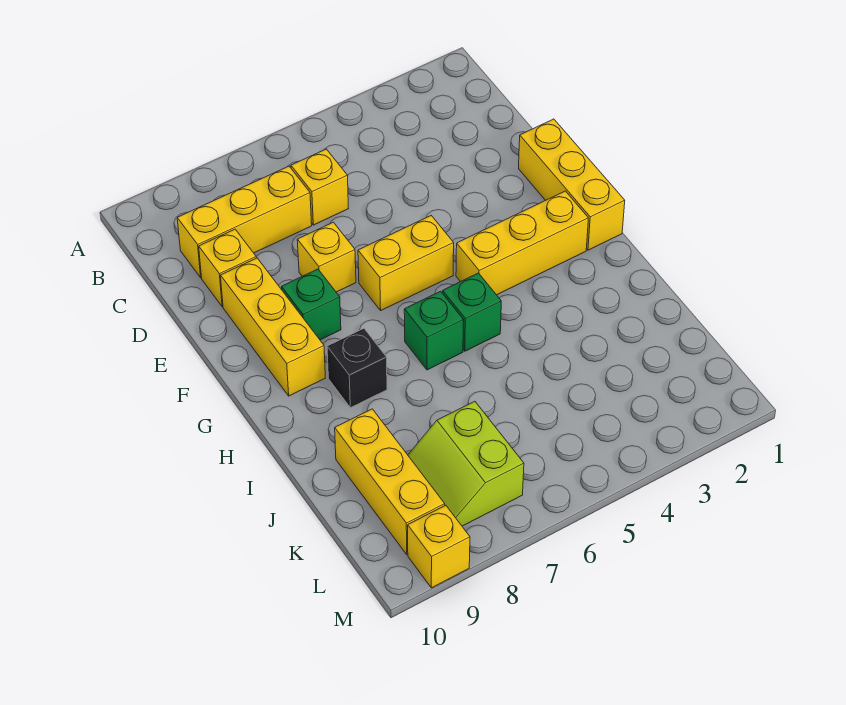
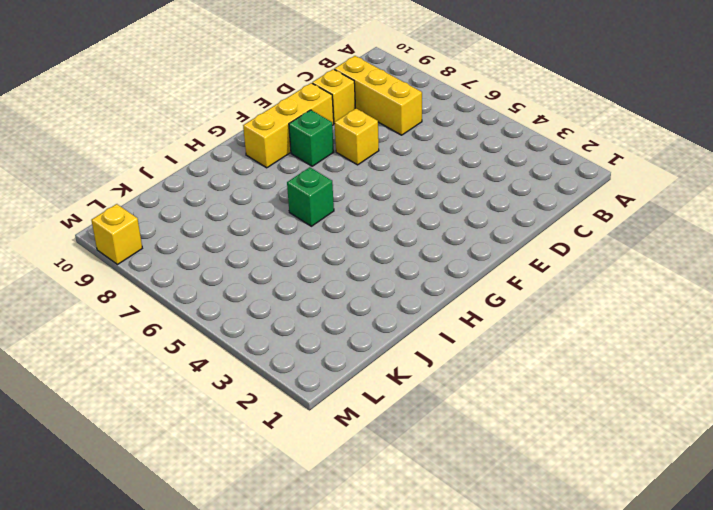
none -> yellow 1x1 brick [291,149,349,225]
none -> yellow 1x3 brick [519,119,625,250]
none -> yellow 1x2 brick [358,216,454,310]

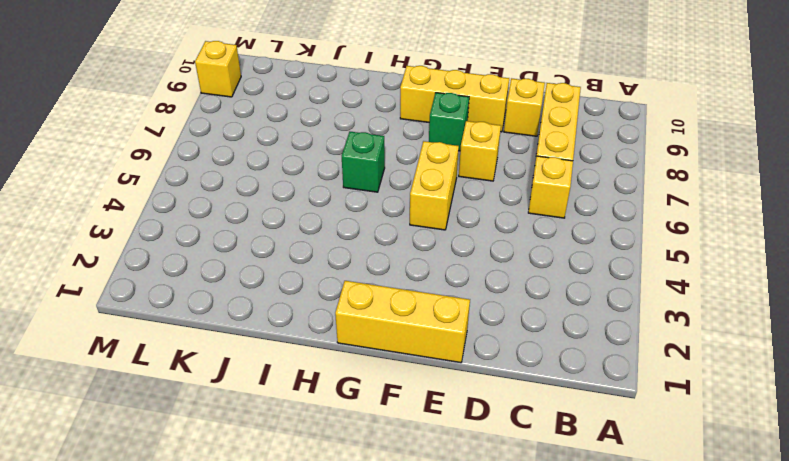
none -> yellow 1x3 brick [456,191,588,295]
none -> green 1x1 brick [443,273,501,351]
none -> black 1x1 brick [327,329,387,408]

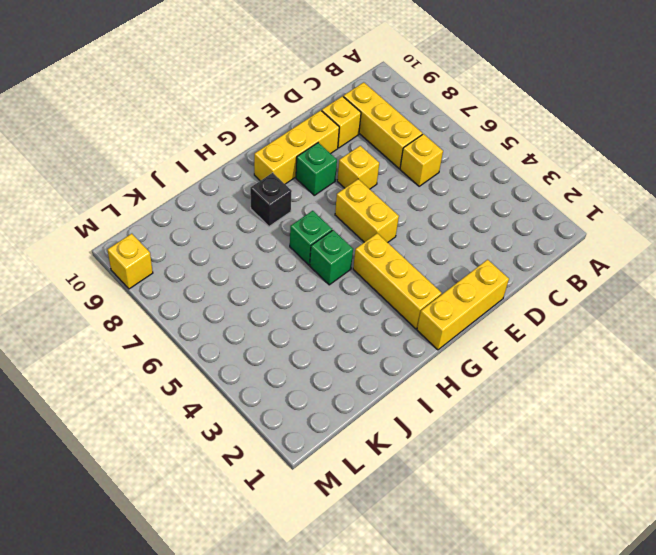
none -> yellow 1x3 brick [335,409,445,554]
none -> lime 2x2 slope [408,401,524,526]

